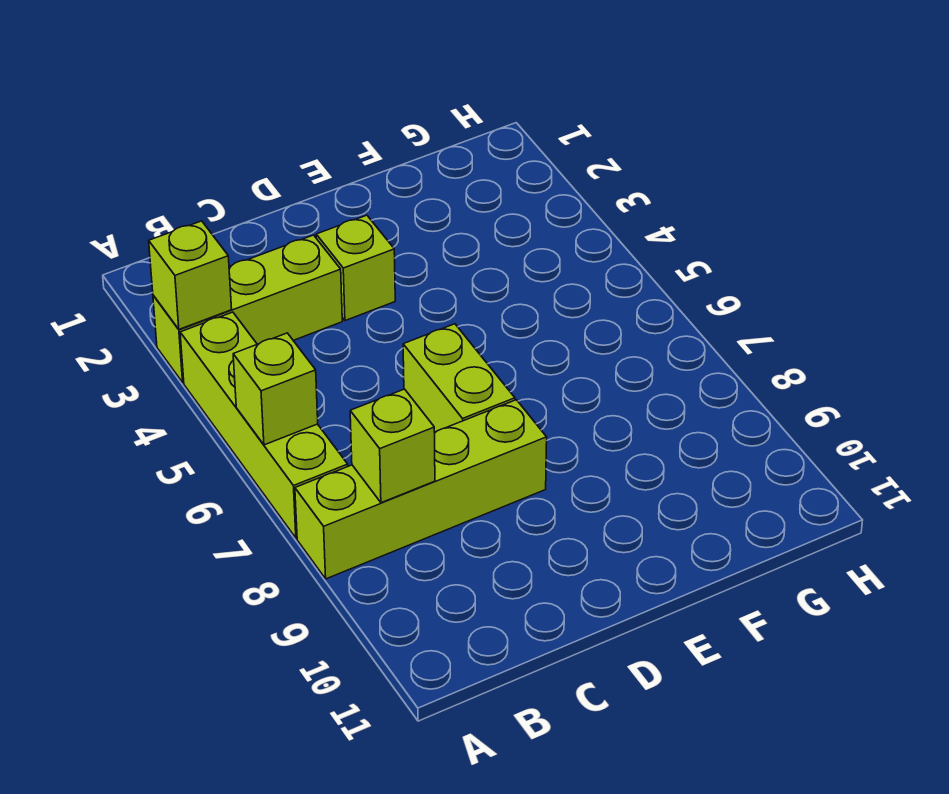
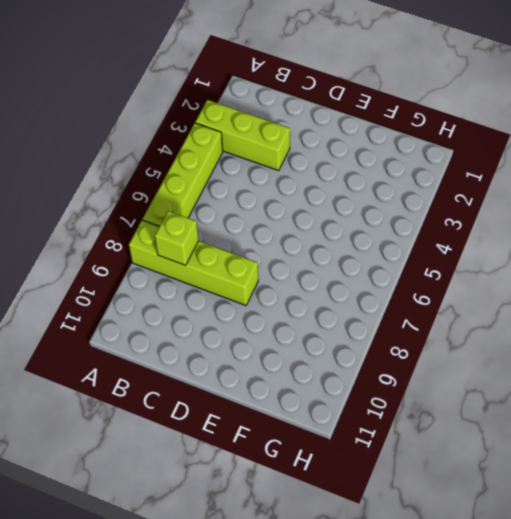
none -> lime 1x1 brick [316,215,395,321]
none -> lime 1x2 brick [403,324,515,432]

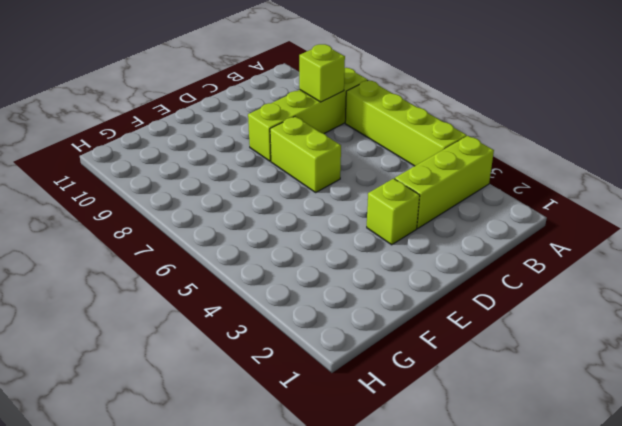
none -> lime 1x1 brick [149,221,232,329]
none -> lime 1x1 brick [233,333,318,445]

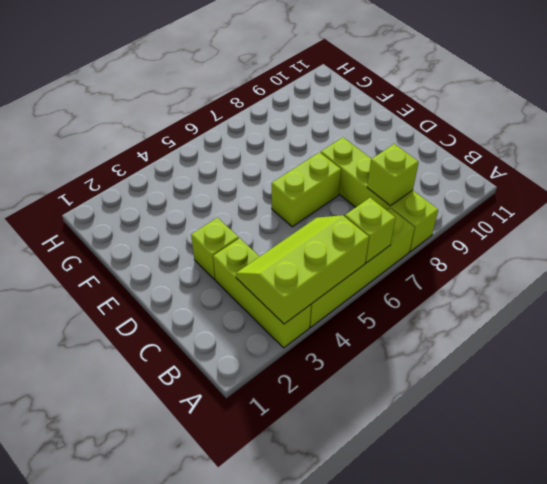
lime 2x3 slope [236,215,369,324] -> lime 1x1 brick [149,221,232,329]

